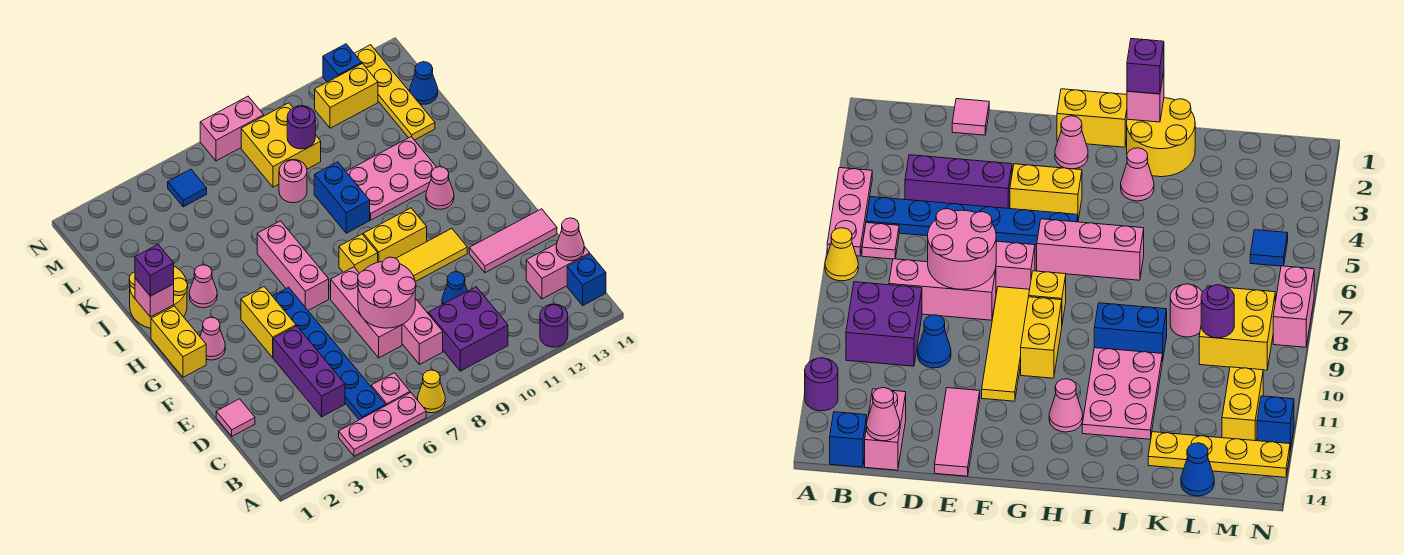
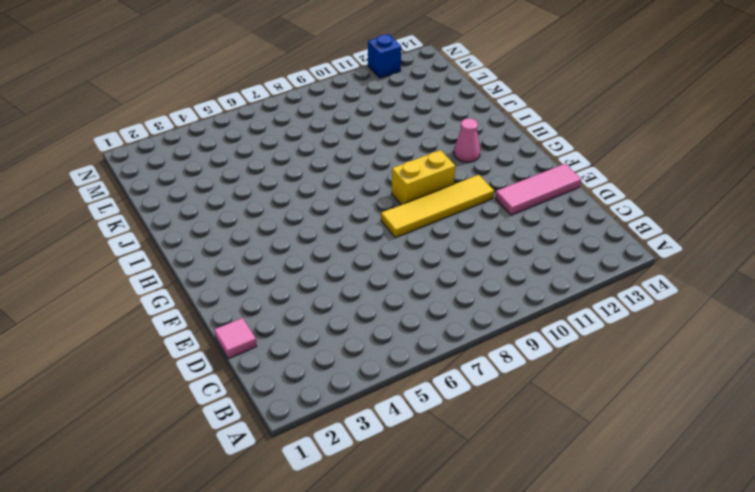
none -> pink 1x3 plate [339,393,426,456]
none -> yellow 1x1 cone [417,370,445,413]
none -> purple 1x1 round brick [540,304,568,347]
none -> blue 1x6 plate [273,287,386,420]

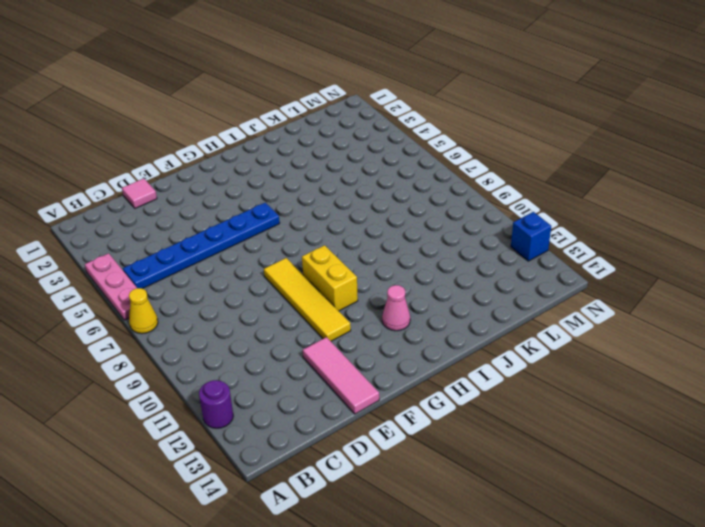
none -> pink 1x1 plate [371,373,410,405]
none -> purple 2x2 brick [428,287,508,371]
none -> blue 1x1 brick [567,254,606,305]
none -> purple 1x3 brick [273,326,345,417]

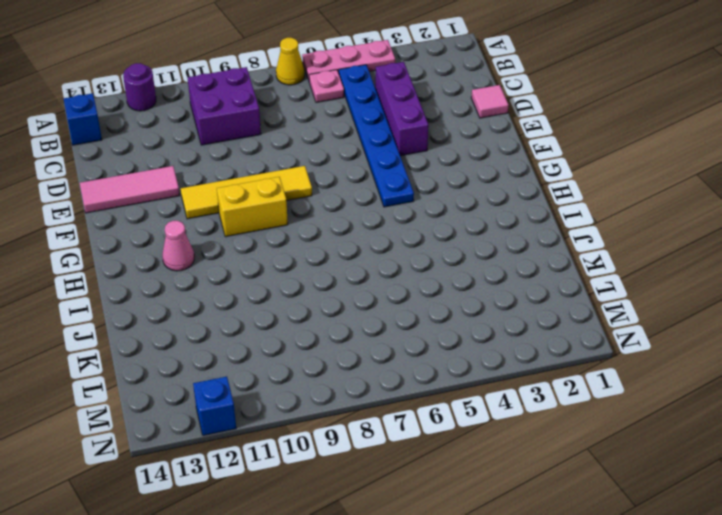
none -> pink 1x3 brick [402,299,443,365]
none -> pink 1x2 brick [526,244,590,299]
none -> pink 1x3 brick [331,267,402,358]
none -> blue 1x1 cone [442,272,467,304]

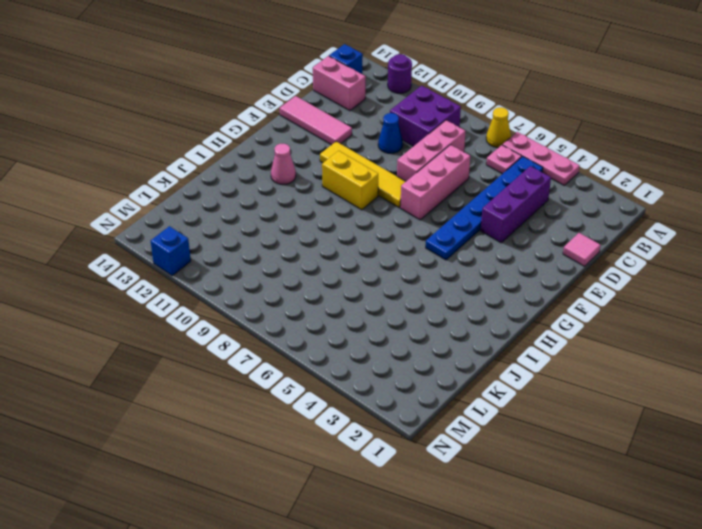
none -> yellow 1x2 brick [241,287,296,358]
none -> yellow 1x2 brick [151,306,206,377]
none -> pink 1x1 cone [200,317,225,360]
none -> pink 1x3 brick [257,221,329,310]

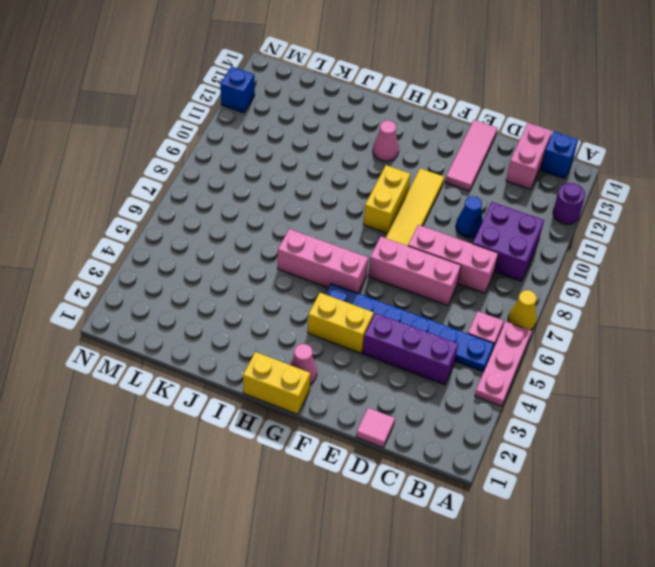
none -> yellow 1x1 brick [339,234,378,273]
none -> yellow 2x2 round brick [129,266,188,328]
none -> pink 1x1 cone [189,265,217,308]
none -> blue 1x2 brick [314,162,370,233]

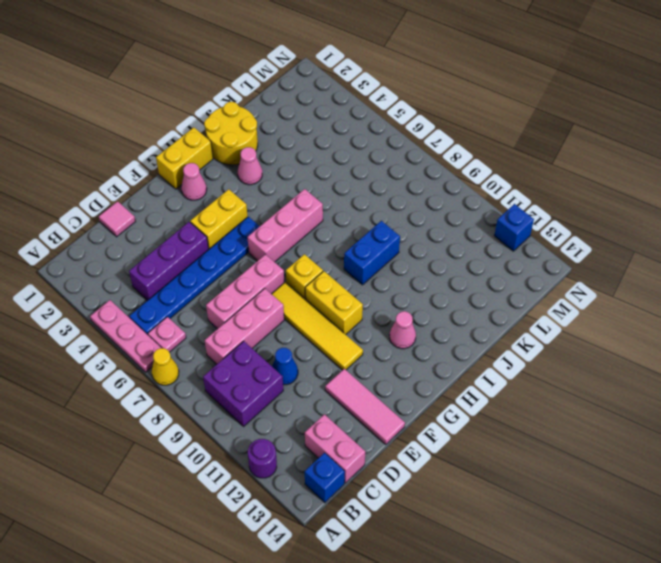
none -> pink 2x3 plate [346,137,436,220]
none -> pink 1x1 round brick [279,160,307,203]
none -> yellow 1x4 plate [354,45,435,140]
none -> yellow 2x2 brick [241,103,321,187]

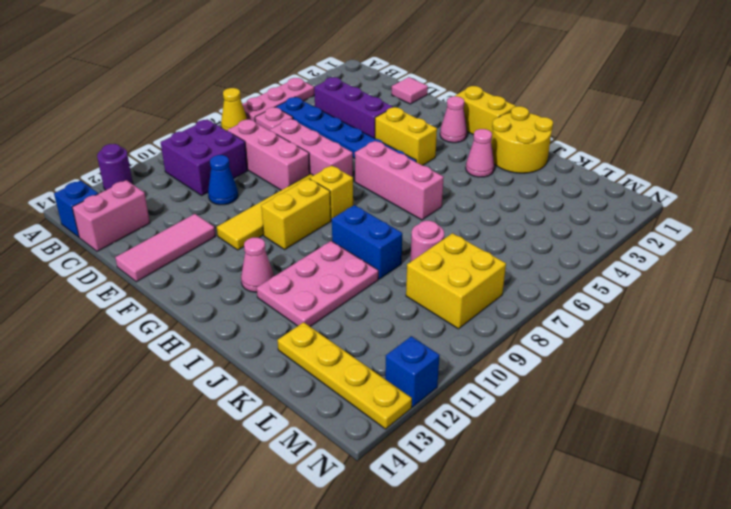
none -> blue 1x1 cone [410,62,438,104]
none -> blue 1x1 tile [168,169,207,207]
none -> yellow 1x2 brick [315,64,378,128]
none -> pink 1x2 brick [200,96,264,161]

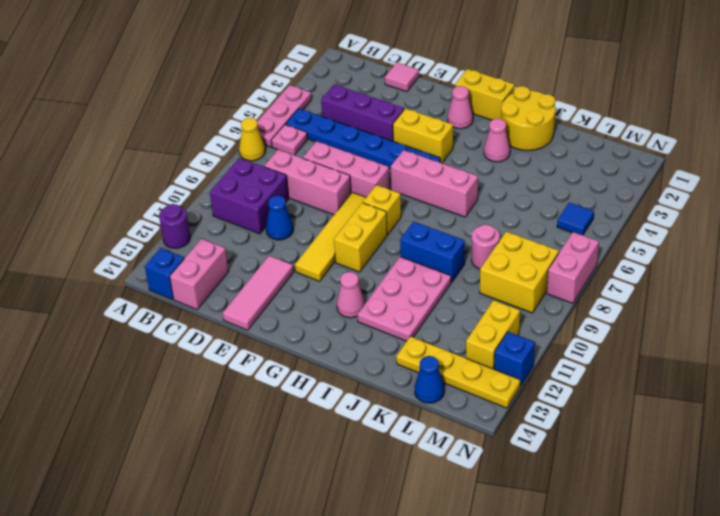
none -> pink 1x1 cone [556,218,584,261]
none -> pink 2x2 round brick [358,257,416,328]
none -> pink 1x1 brick [135,278,174,317]
none -> purple 1x1 round brick [287,106,315,149]

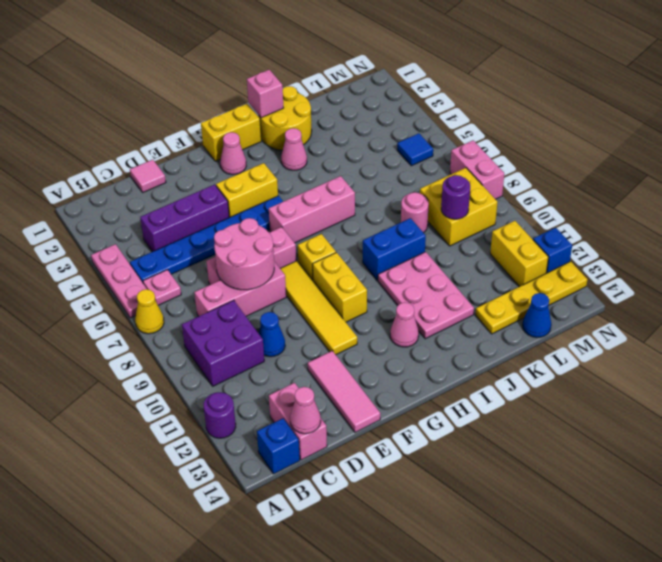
none -> purple 1x1 brick [135,245,174,296]

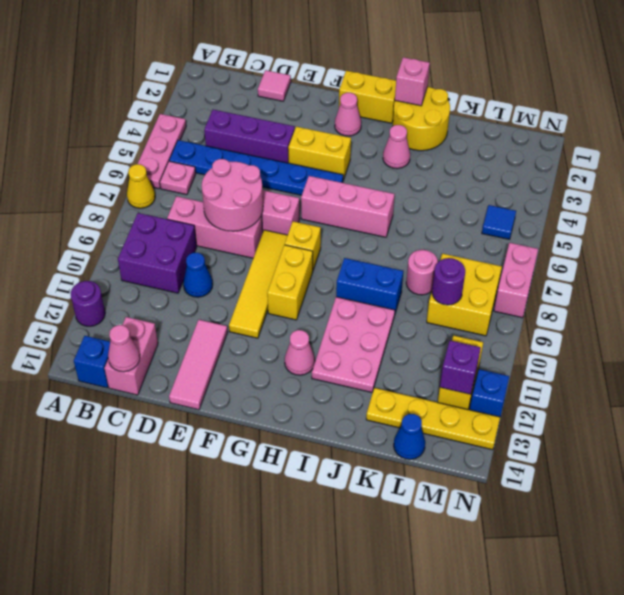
purple 1x1 brick [440,340,481,395] -> purple 1x1 brick moved to [135,245,174,296]

